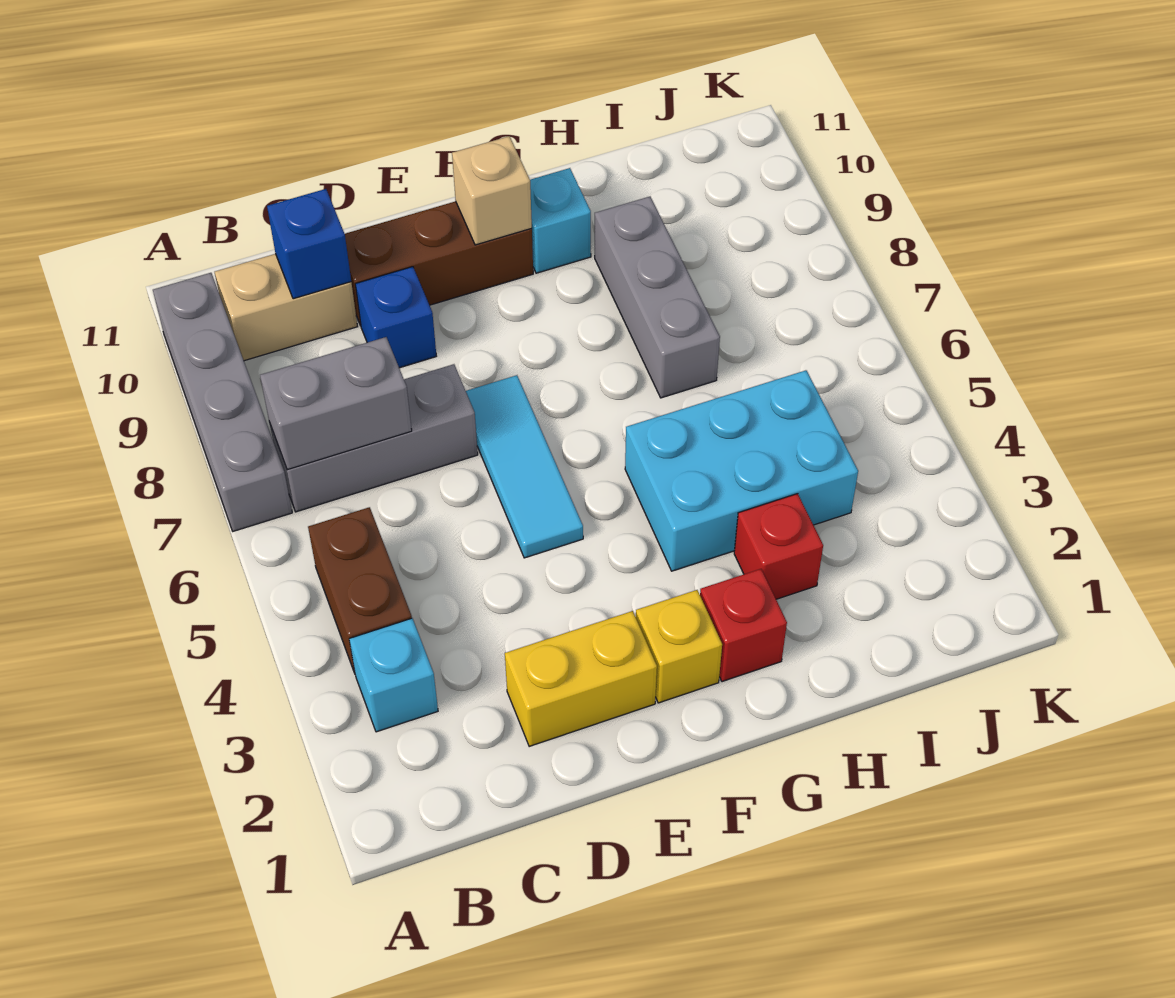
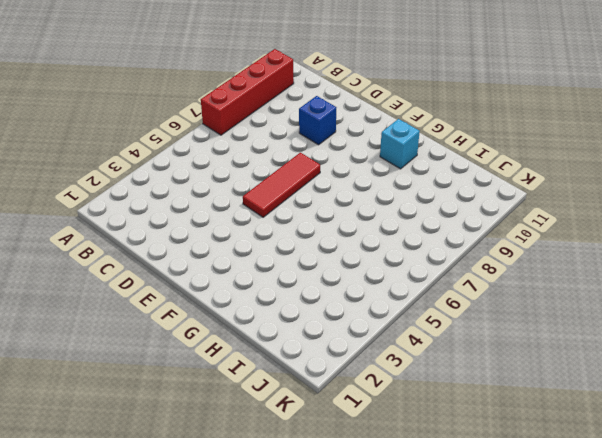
red 1x4 brick [201,49,294,135] -> grey 1x4 brick [153,273,292,531]
red 1x3 tile [243,153,320,217] -> cyan 1x3 tile [466,375,583,558]
none -> cyan 1x1 brick [349,618,438,732]
none -> brown 1x2 brick [308,507,412,673]
none -> grey 1x3 brick [269,364,478,512]

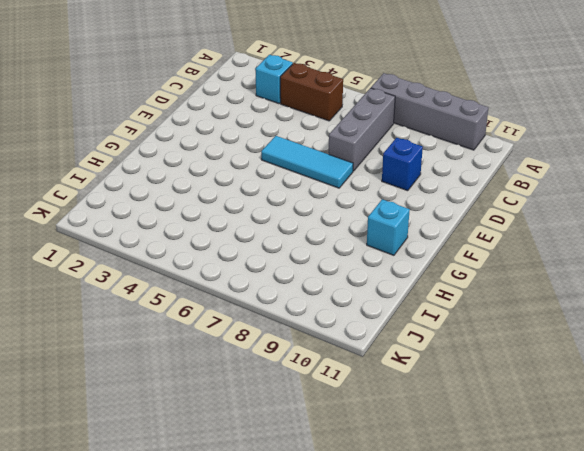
none -> tan 1x2 brick [215,254,358,361]
none -> yellow 1x2 brick [505,611,657,746]
none -> brown 1x3 brick [345,201,533,326]

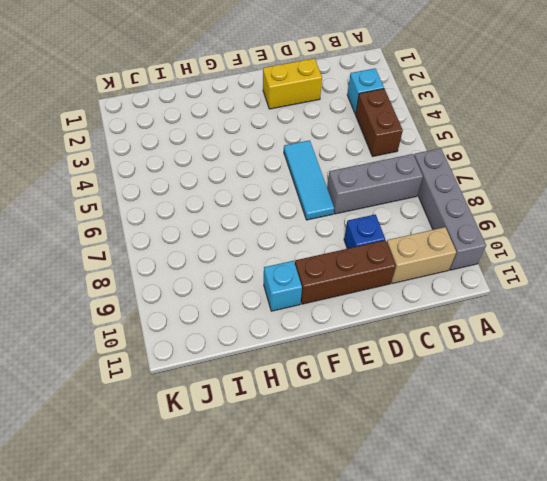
none -> yellow 1x1 brick [636,590,722,703]
none -> red 1x1 brick [700,569,787,682]
none -> cyan 2x3 brick [625,370,858,571]

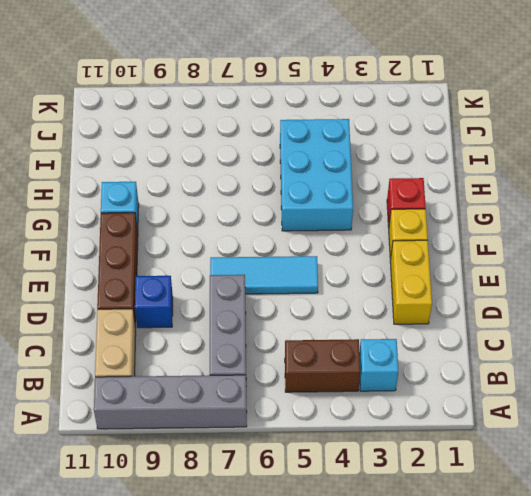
none -> red 1x1 brick [734,494,823,599]
none -> grey 1x3 brick [595,197,720,398]
none -> grey 1x2 brick [260,337,412,470]

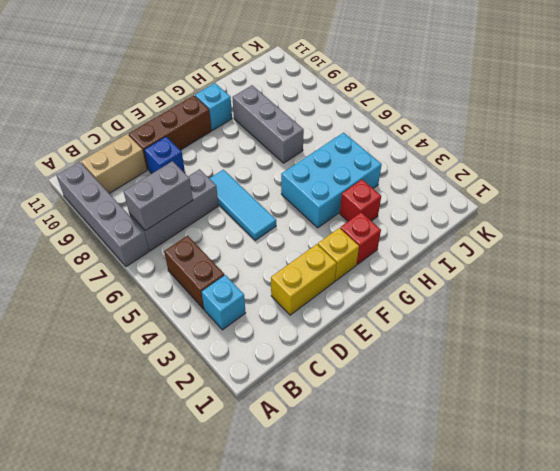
none -> blue 1x1 brick [267,189,351,299]
none -> tan 1x1 brick [452,136,532,245]

